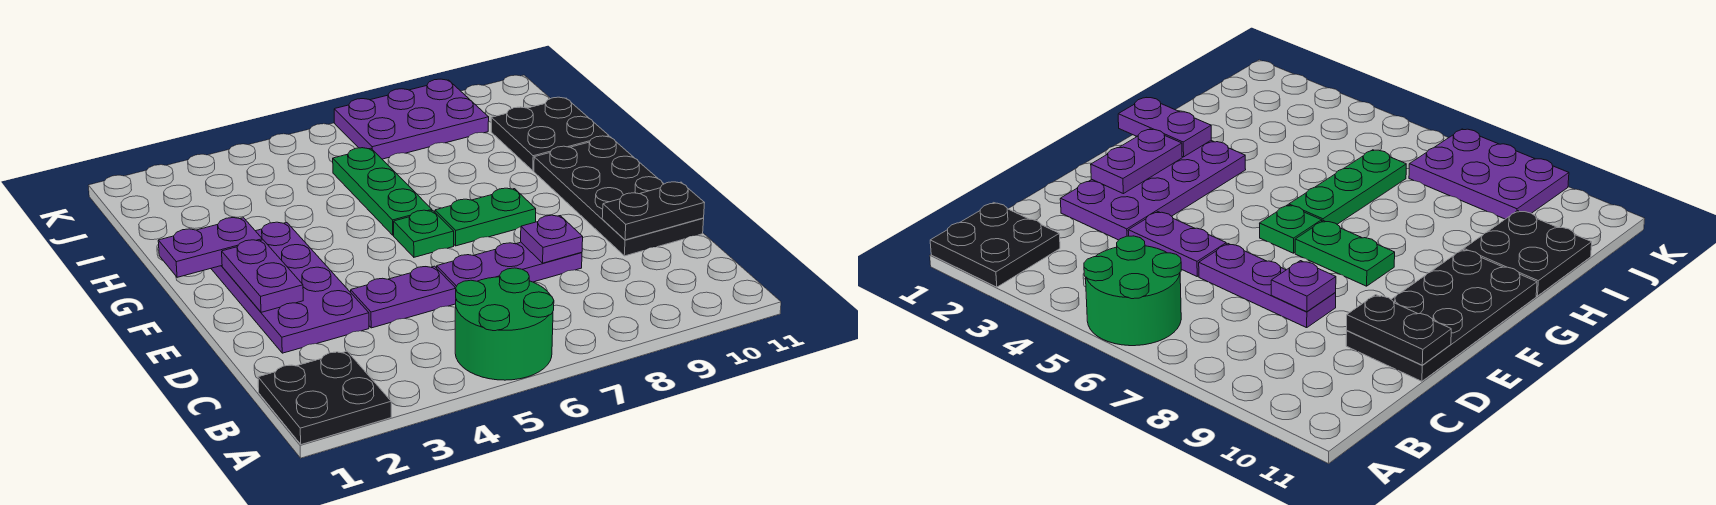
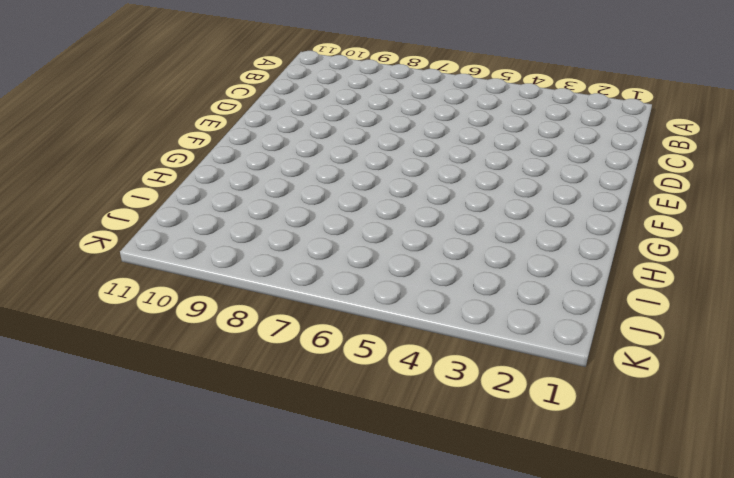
none -> black 2x2 plate [258,351,391,444]
none -> green 2x2 round brick [455,268,554,380]
none -> purple 2x4 plate [211,222,369,353]

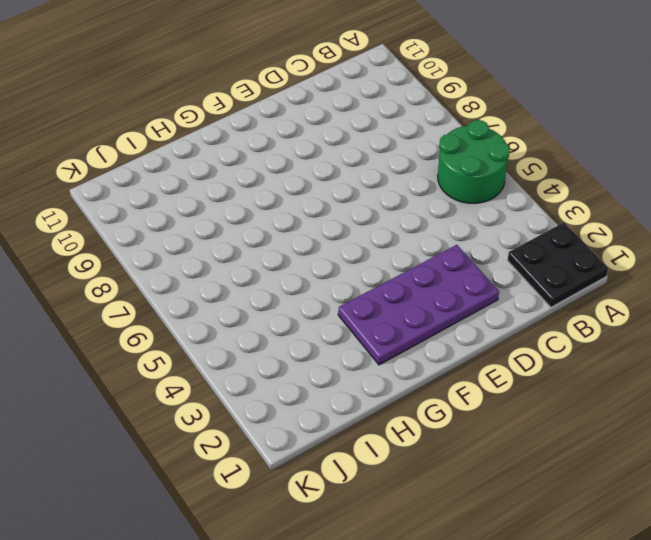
none -> purple 1x2 plate [351,266,456,328]
none -> purple 1x3 plate [437,242,582,288]
none -> black 2x4 plate [534,136,704,256]

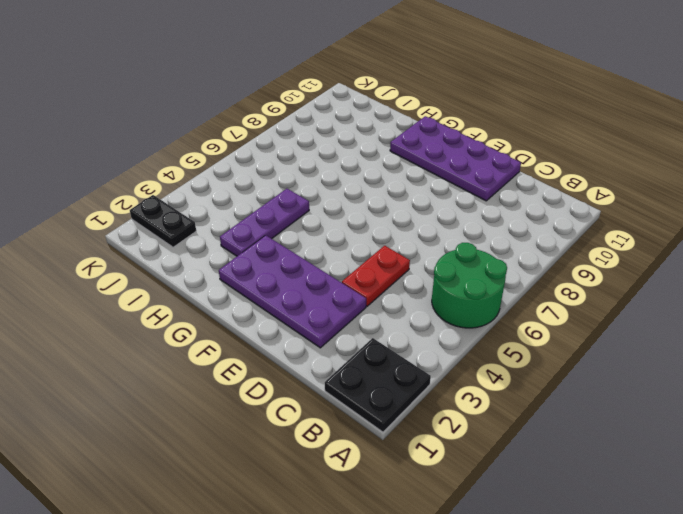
red 1x2 plate [342,246,410,306] -> purple 1x2 plate [351,266,456,328]
purple 2x4 plate [390,116,521,201] -> black 2x4 plate [534,136,704,256]
purple 1x3 plate [220,189,309,256] -> purple 1x3 plate moved to [437,242,582,288]
black 1x2 plate [130,195,196,247] -> black 1x2 plate turned to [602,182,704,240]
none -> green 1x1 plate [394,210,454,257]
none -> green 1x2 plate [435,188,536,246]
none -> green 1x3 plate [333,148,432,235]

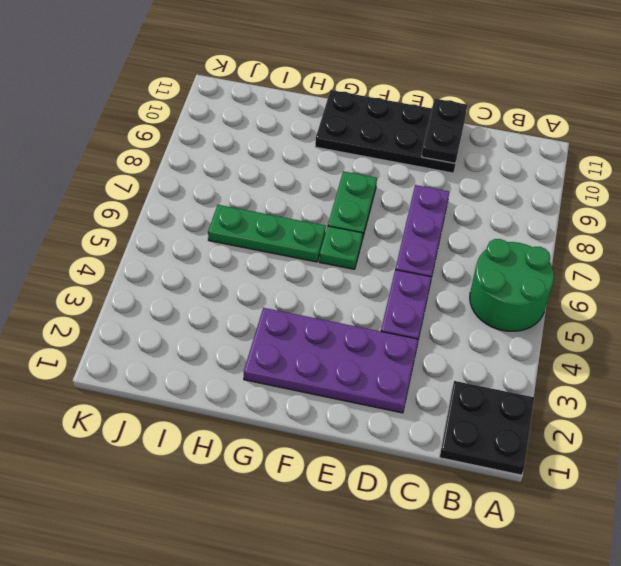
none -> black 2x2 plate [491,97,609,171]
none -> purple 2x3 plate [334,79,489,159]
none -> purple 1x1 plate [521,215,583,263]

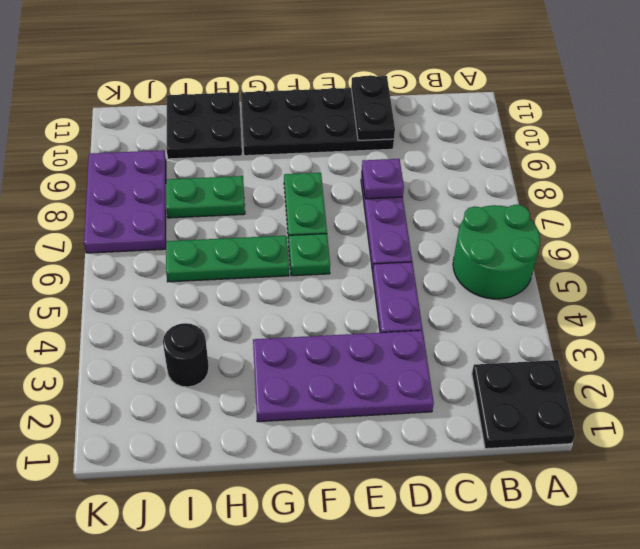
green 1x2 plate [166,176,245,218] -> none
black 1x1 round brick [163,323,209,387] -> none
none -> purple 1x2 plate [222,240,303,312]
none -> purple 1x2 plate [158,218,262,277]

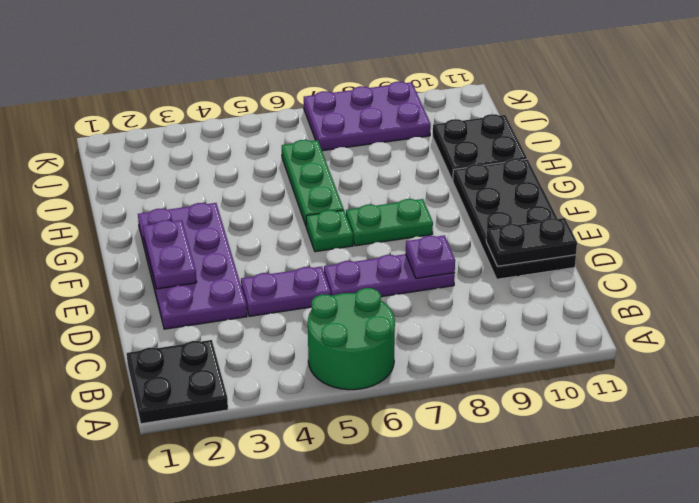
none -> purple 1x2 plate [158,218,262,277]

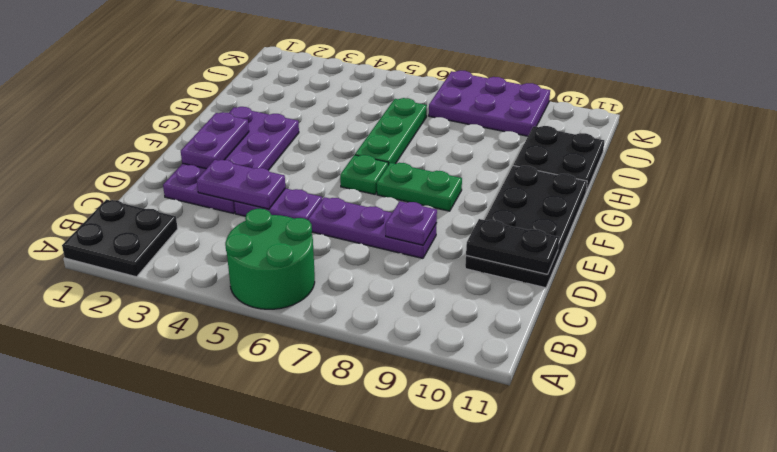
purple 1x2 plate [197,160,285,209] -> purple 1x2 plate moved to [158,218,262,277]

